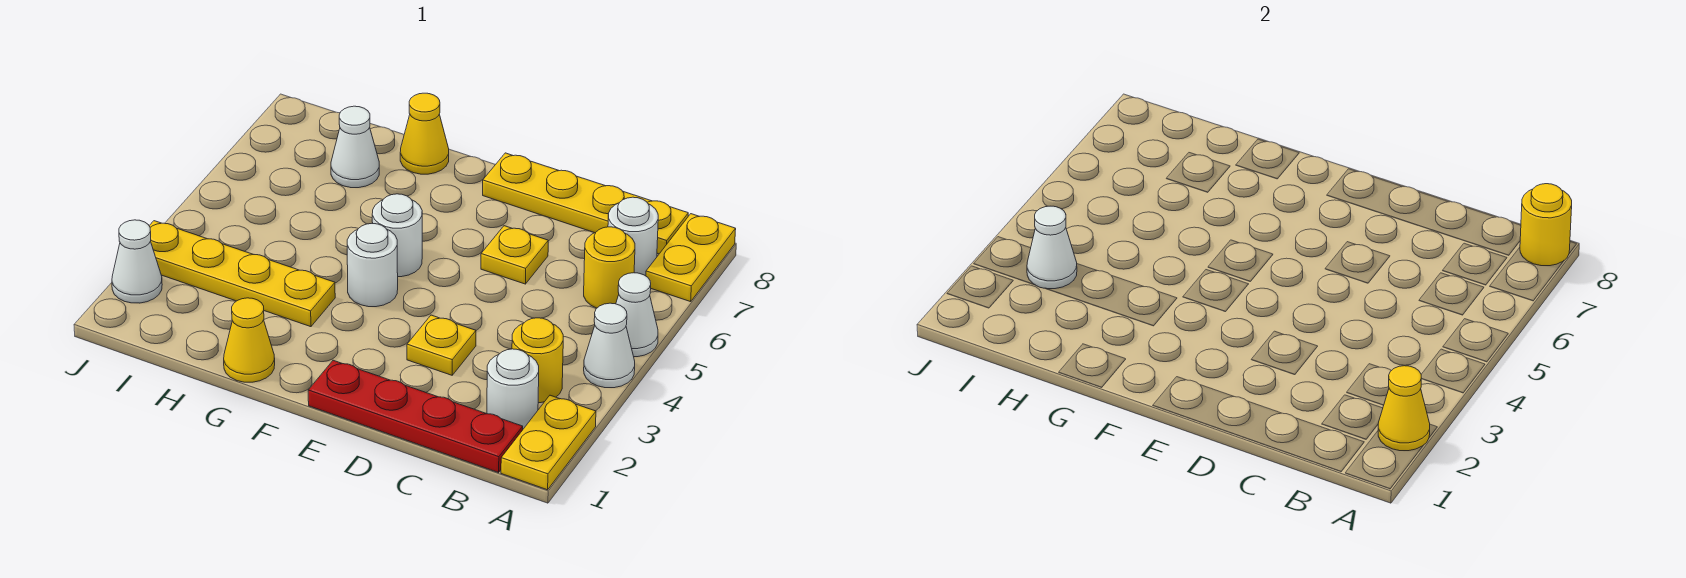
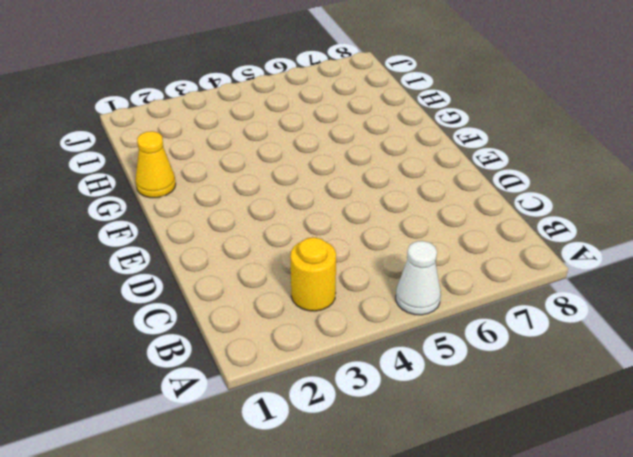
none -> yellow 1x2 plate [501,395,596,490]
none -> white 1x1 cone [584,303,635,388]
none -> yellow 1x2 plate [646,214,736,302]

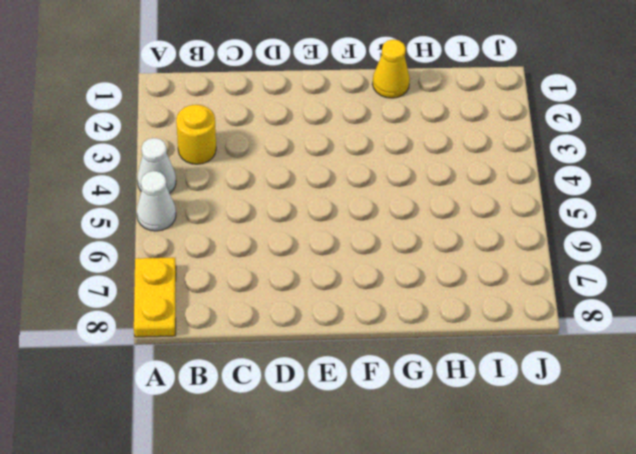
none -> yellow 1x2 plate [501,395,596,490]
none -> red 1x4 plate [308,360,523,473]
none -> white 1x1 round brick [487,349,539,429]

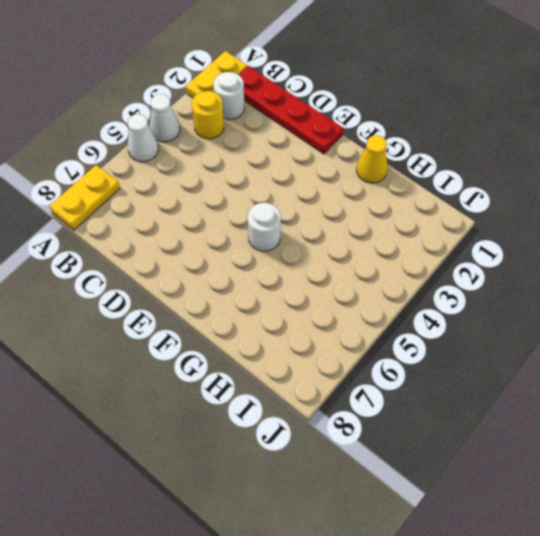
none -> yellow 1x1 round brick [584,227,635,308]
none -> white 1x1 round brick [608,197,658,276]
none -> yellow 1x4 plate [483,153,688,254]

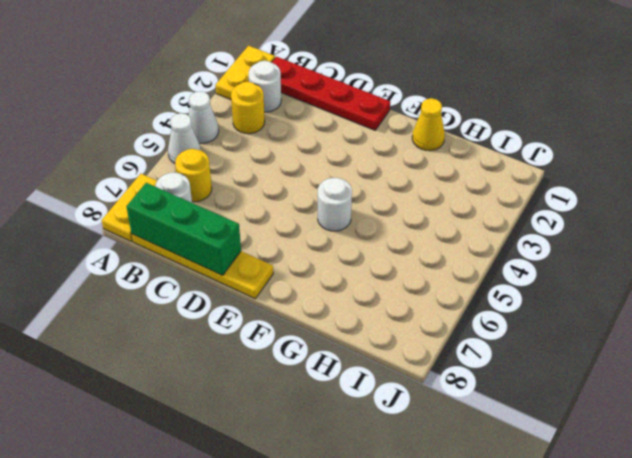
green 1x3 brick [126,183,241,275] -> none
none -> yellow 1x1 plate [407,315,476,375]
none -> yellow 1x1 plate [481,226,548,284]
none -> white 1x1 round brick [347,223,398,307]

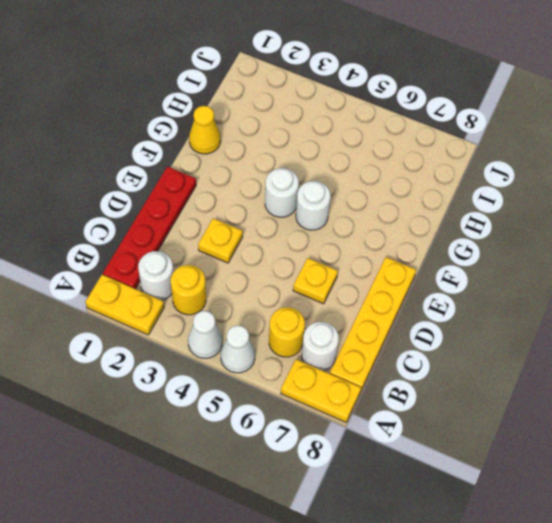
none -> yellow 1x4 plate [149,221,335,327]
none -> yellow 1x1 cone [400,93,449,174]
none -> white 1x1 cone [331,106,379,188]

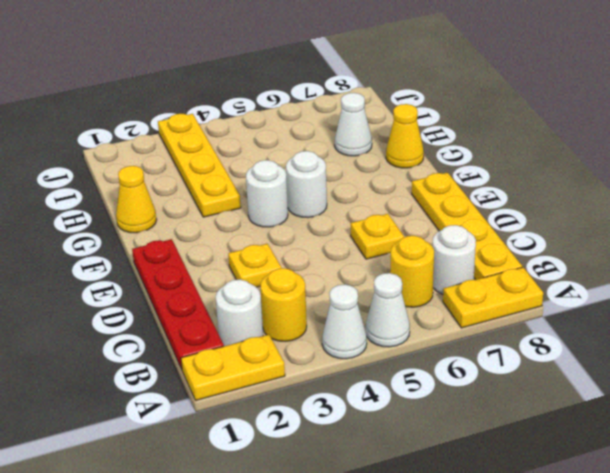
none -> white 1x1 cone [112,220,162,303]
none -> yellow 1x1 cone [1378,366,1430,451]
none -> yellow 1x1 round brick [1520,184,1572,266]

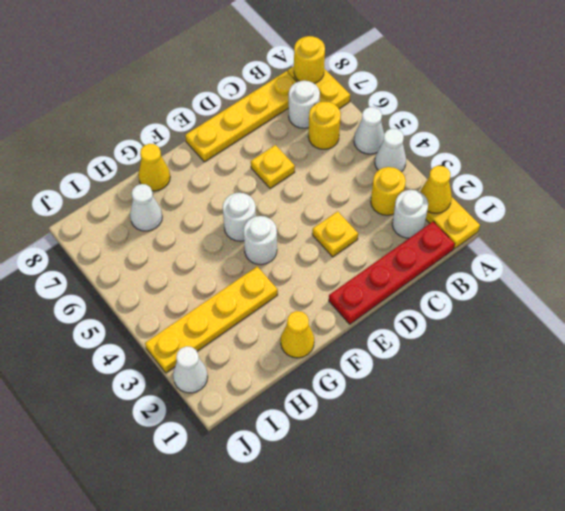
none -> white 1x1 cone [1027,206,1077,289]

